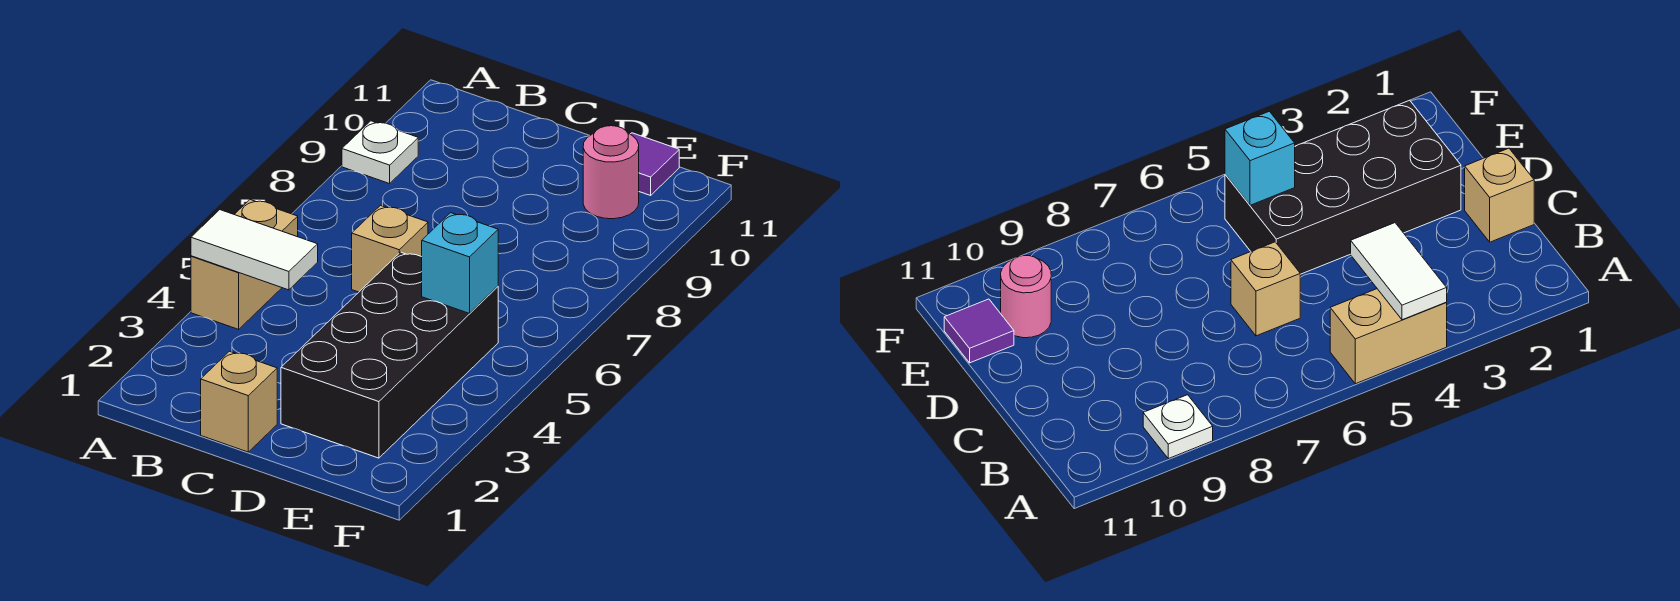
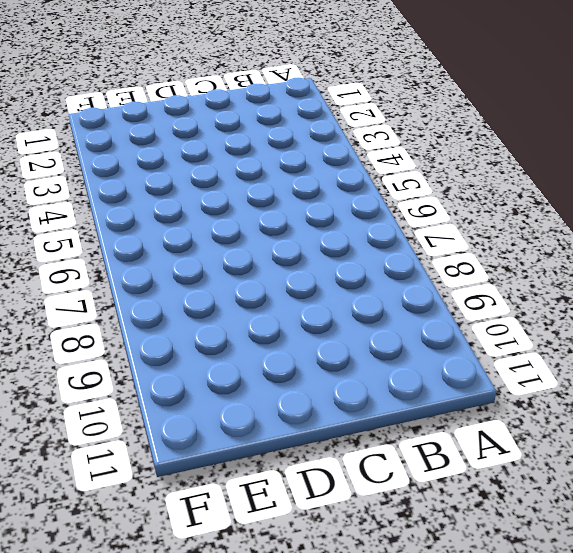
none -> tan 1x2 brick [191,200,298,329]
none -> white 1x1 plate [342,121,418,184]

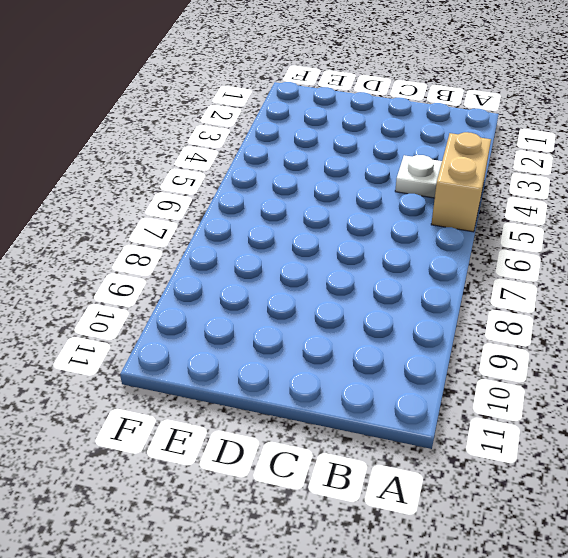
white 1x1 plate [395,155,442,198] -> white 1x1 plate moved to [342,121,418,184]
none -> tan 1x1 brick [201,351,277,452]
none -> tan 1x1 brick [352,205,428,292]

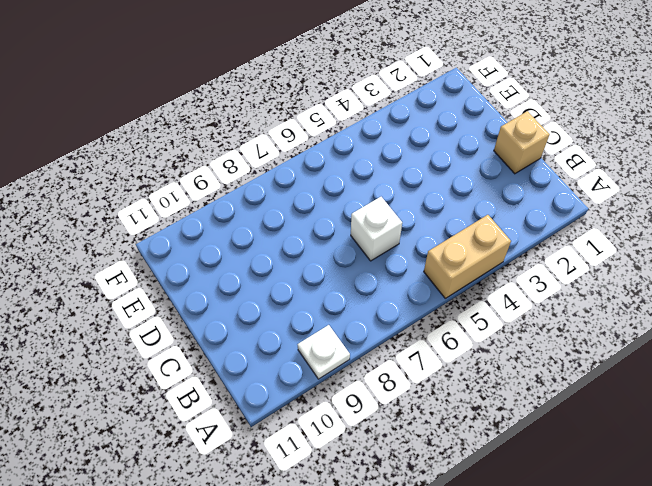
white 1x1 brick [351,197,402,261] -> tan 1x1 brick [352,205,428,292]
none -> black 2x4 brick [281,252,498,458]
none -> pink 1x1 round brick [583,126,639,219]

